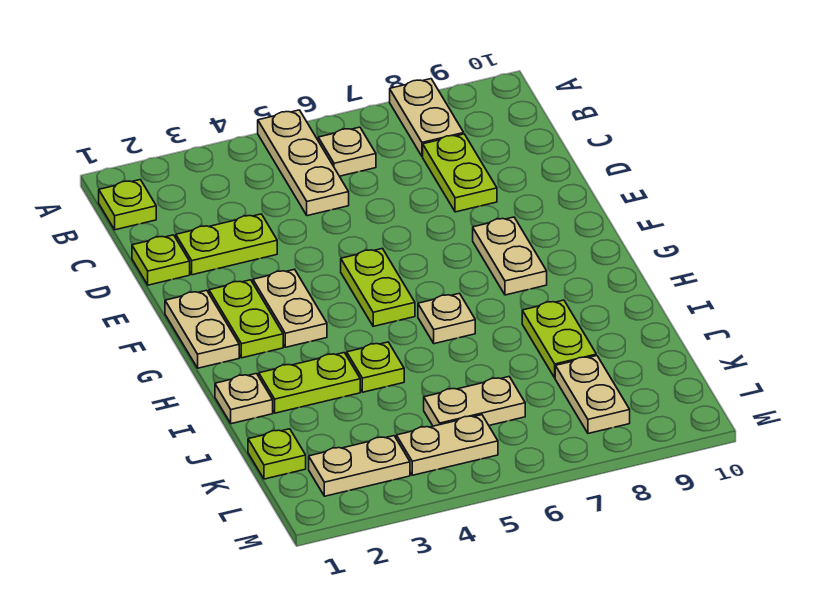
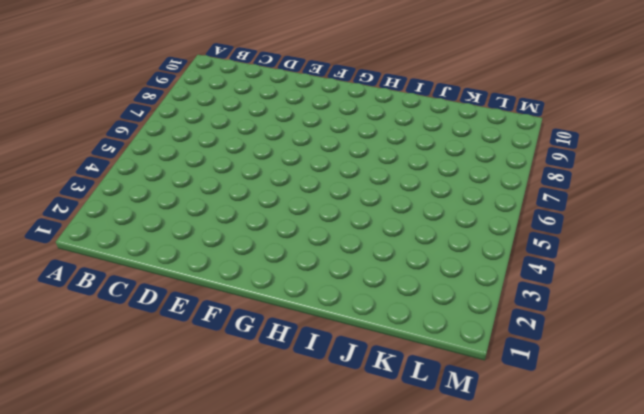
none -> tan 1x3 plate [258,110,349,216]
none -> tan 1x2 plate [390,79,464,157]
none -> lime 1x1 plate [99,180,156,230]

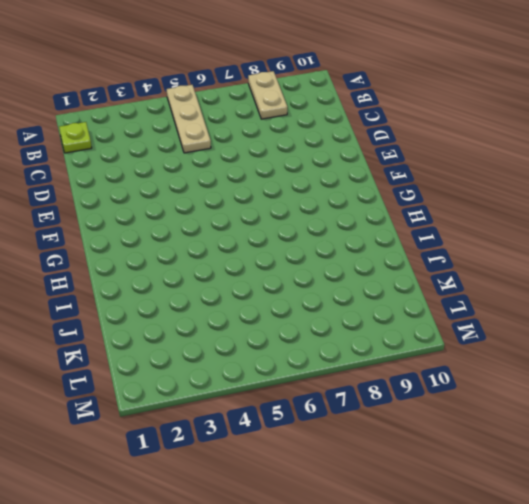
none -> tan 1x1 plate [318,127,376,176]
none -> lime 1x2 plate [423,134,497,212]
none -> lime 1x1 plate [132,235,190,285]

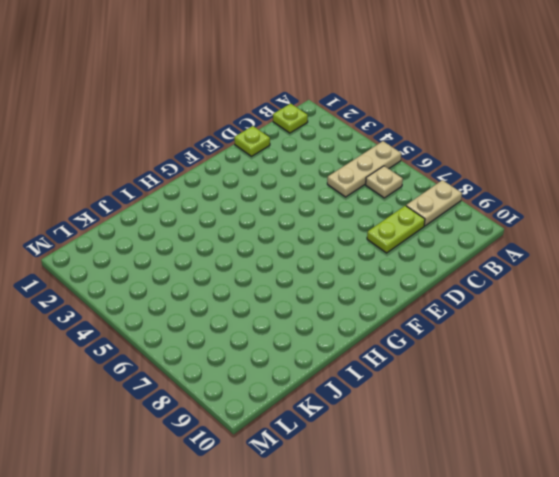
none -> lime 1x2 plate [176,214,277,275]
none -> tan 1x2 plate [165,290,239,368]
none -> lime 1x2 plate [209,280,283,358]

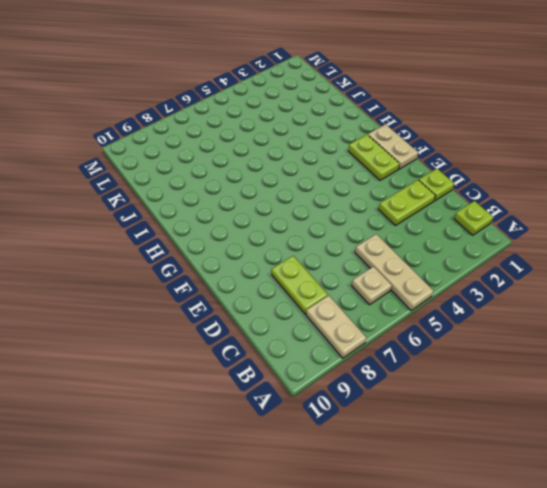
none -> tan 1x2 plate [253,269,327,347]
none -> lime 1x2 plate [341,248,415,326]
none -> tan 1x2 plate [473,217,547,295]

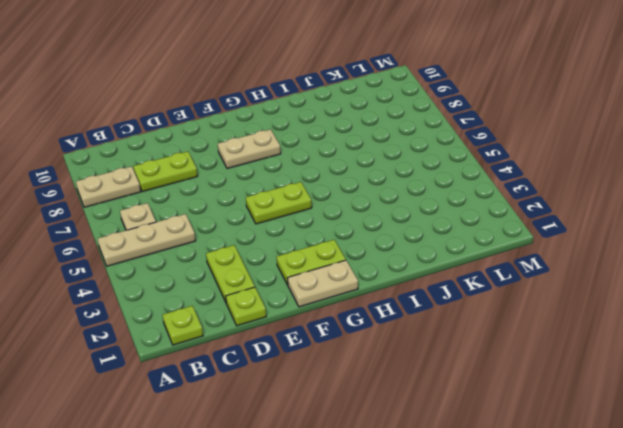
none -> tan 1x2 plate [253,269,327,347]
none -> tan 1x1 plate [418,293,475,344]
none -> tan 1x1 plate [215,373,273,424]

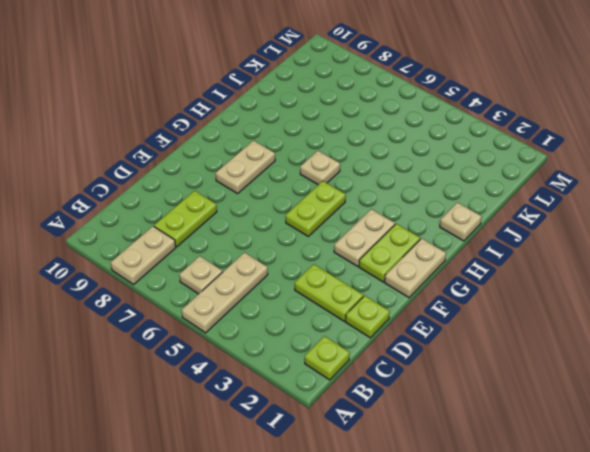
none -> lime 1x2 plate [259,353,360,413]
none -> lime 1x1 plate [347,342,404,392]
none -> lime 1x2 plate [522,300,596,378]

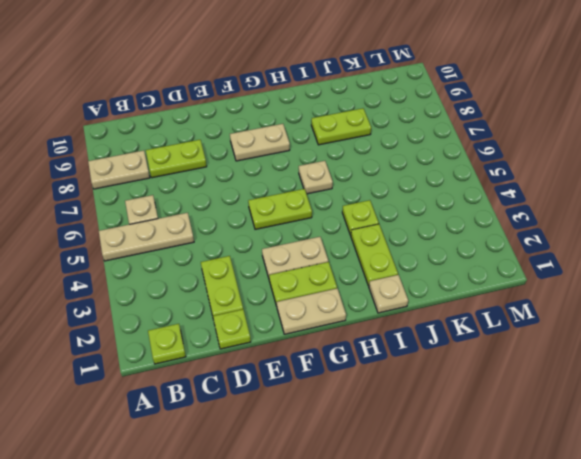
none -> lime 1x1 plate [248,429,306,479]
none -> tan 1x2 plate [424,377,525,426]
none -> tan 1x2 plate [555,356,630,433]

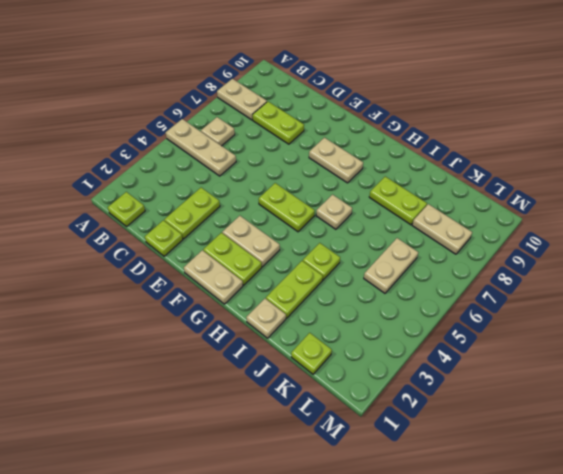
none -> tan 1x2 plate [309,436,410,496]
none -> tan 1x2 plate [396,415,498,475]

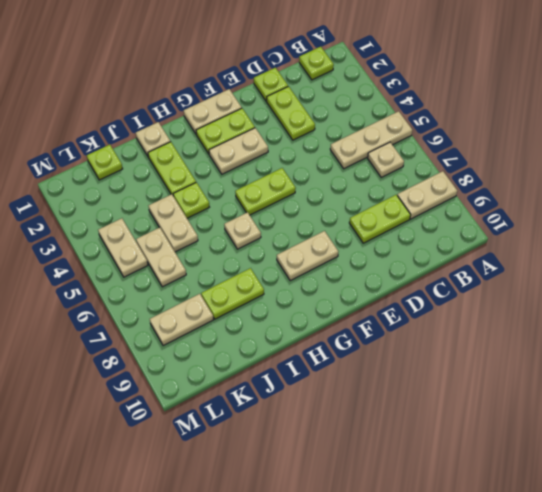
tan 1x2 plate [149,194,198,252] -> tan 1x2 plate moved to [309,436,410,496]

